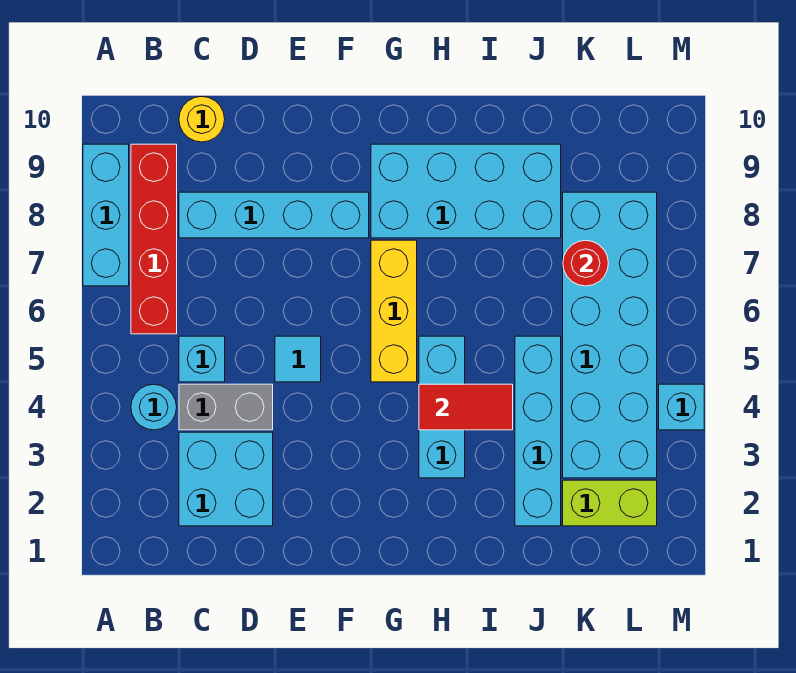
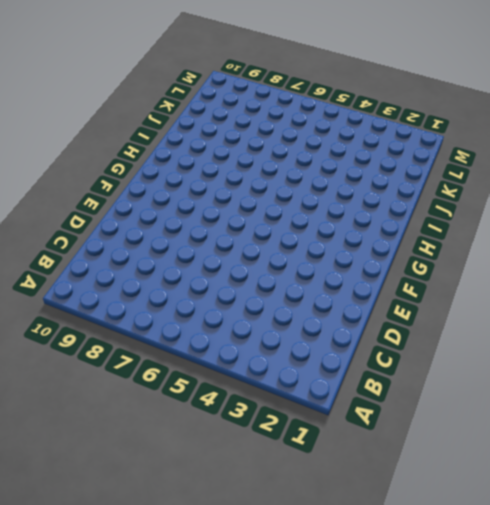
none -> cyan 1x3 brick [83,144,129,286]
none -> cyan 1x1 round brick [131,384,177,430]
none -> red 1x4 brick [131,144,177,334]

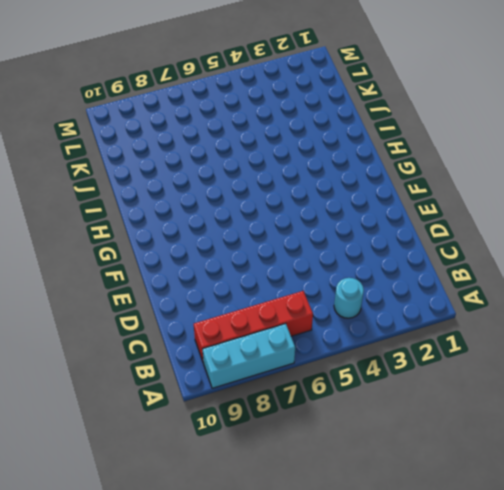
none -> cyan 2x2 brick [179,432,273,526]
none -> grey 1x2 brick [179,384,273,430]
none -> cyan 1x1 brick [179,336,225,382]

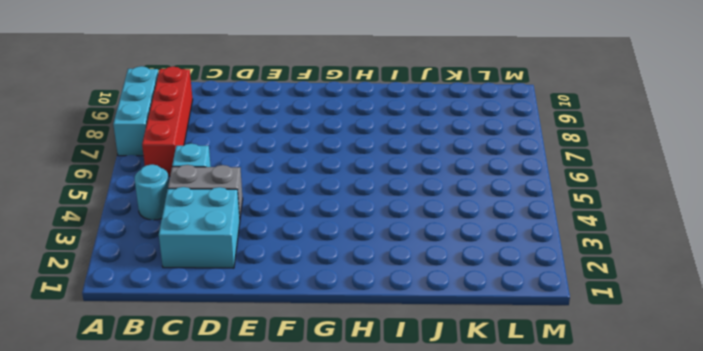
none -> cyan 1x4 brick [179,192,369,238]
none -> yellow 1x1 round brick [179,96,225,142]
none -> cyan 1x1 tile [275,336,321,382]

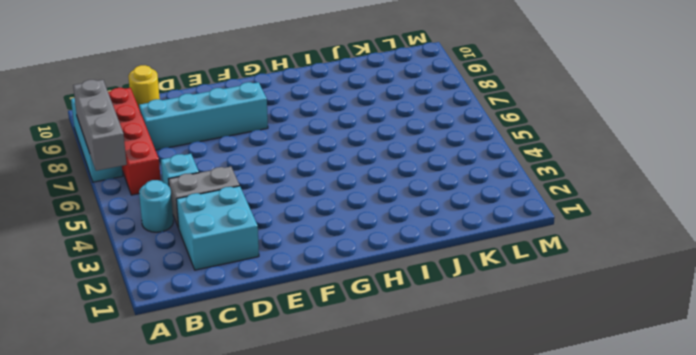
grey 1x3 brick [73,80,127,171] -> none
none -> cyan 1x1 tile [275,336,321,382]
none -> yellow 1x3 brick [371,240,417,382]
none -> cyan 2x4 brick [371,144,561,238]

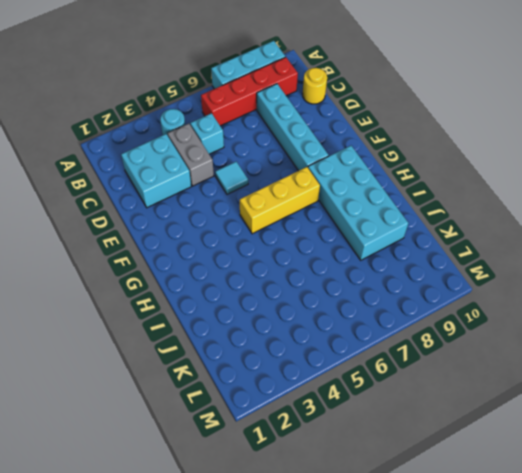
none -> cyan 1x3 brick [419,336,465,478]
none -> cyan 1x4 brick [515,336,561,526]
none -> lime 1x2 brick [563,480,657,526]

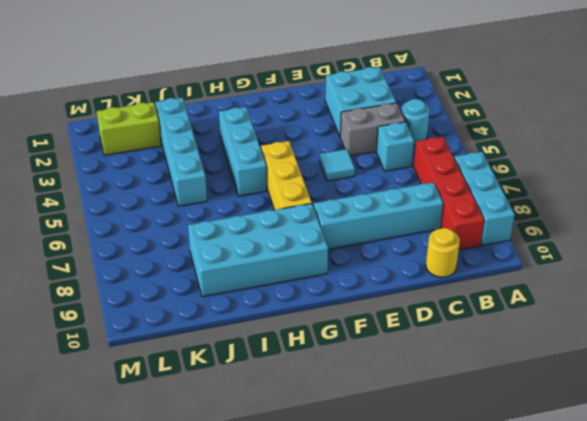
none -> cyan 2x6 brick [563,192,657,478]
none -> cyan 1x1 brick [659,384,704,430]
none -> red 1x2 tile [419,384,513,430]

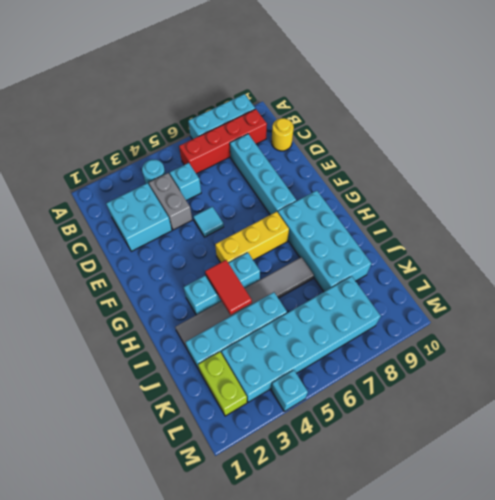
grey 1x6 tile [175,257,314,348] -> none
none -> red 1x1 round brick [563,240,608,286]

